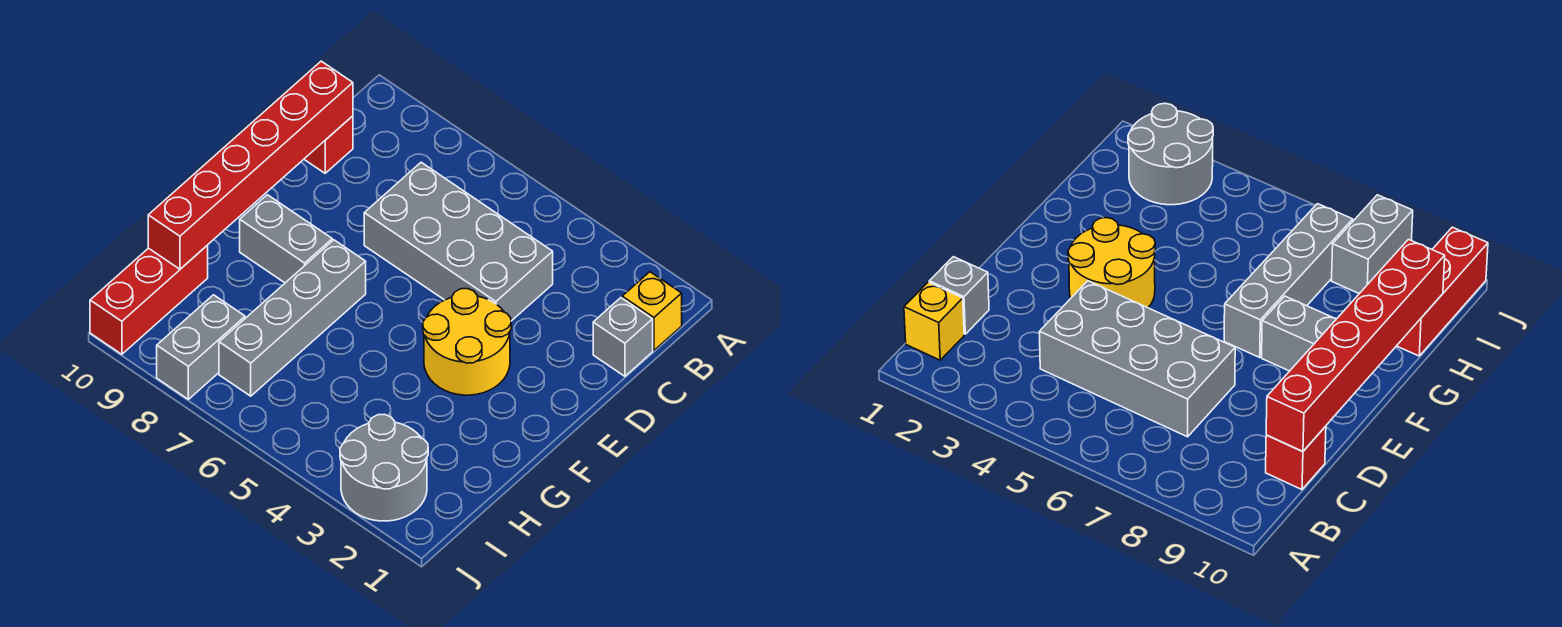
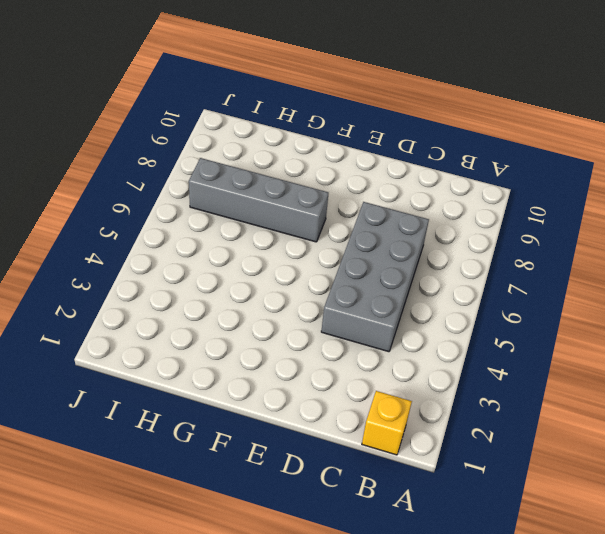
none -> grey 1x1 brick [593,298,653,376]
none -> red 1x1 brick [304,116,353,173]

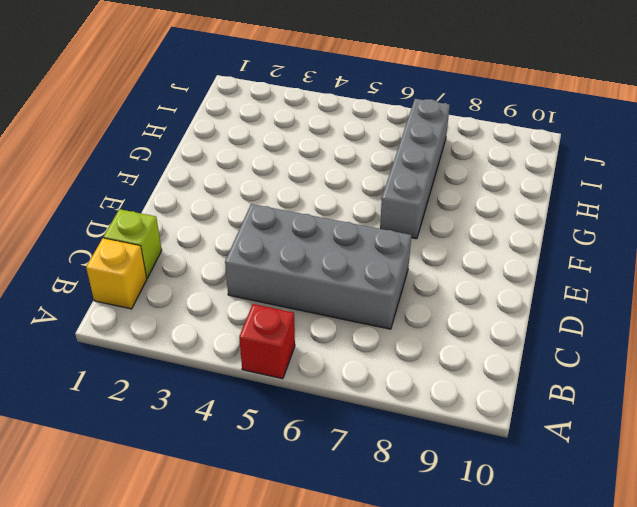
red 1x1 brick [239,304,295,379] -> red 1x1 brick moved to [304,116,353,173]
lime 1x1 brick [104,209,162,278] -> grey 1x1 brick [593,298,653,376]
none -> yellow 2x2 round brick [423,289,511,395]
none -> grey 1x2 brick [240,195,332,283]

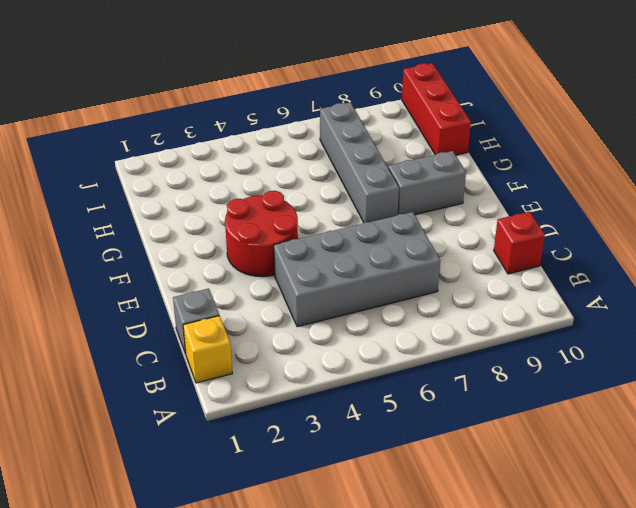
red 2x2 round brick [225,191,298,277] -> yellow 2x2 round brick [423,289,511,395]
none -> grey 2x2 round brick [340,414,428,521]
none -> grey 1x2 brick [157,295,245,399]

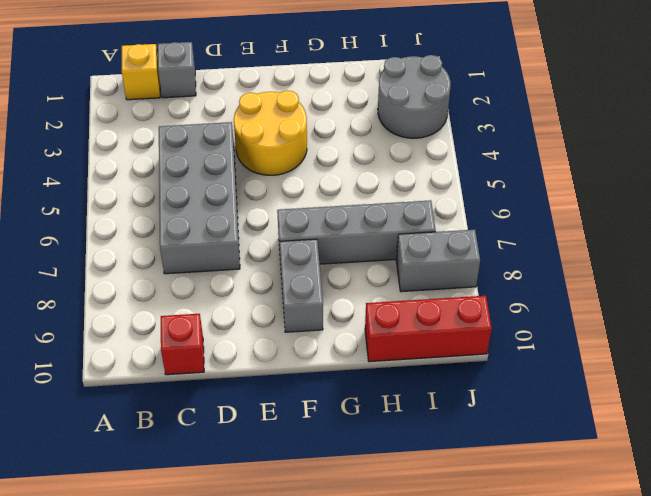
none -> red 1x6 brick [148,61,353,269]

